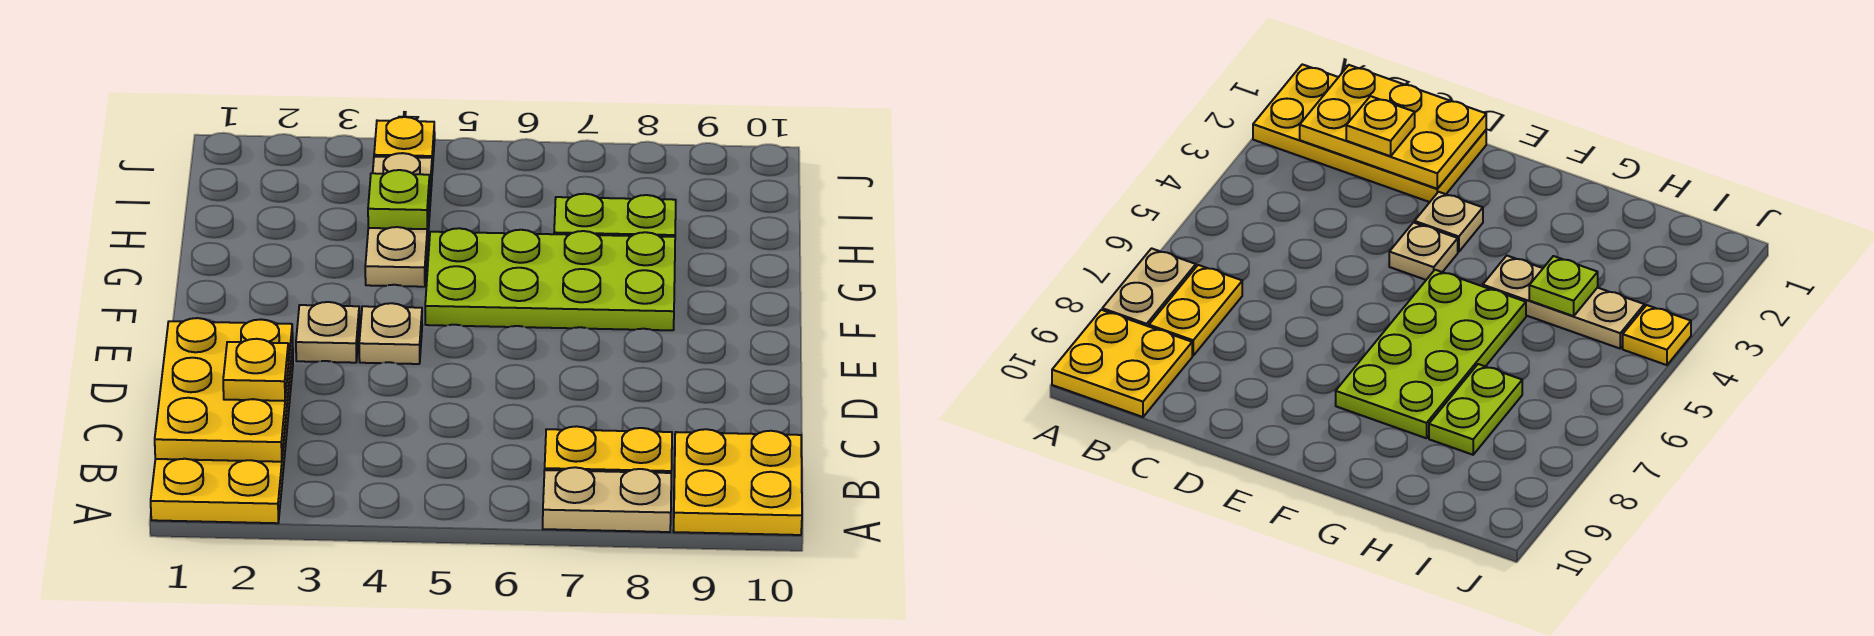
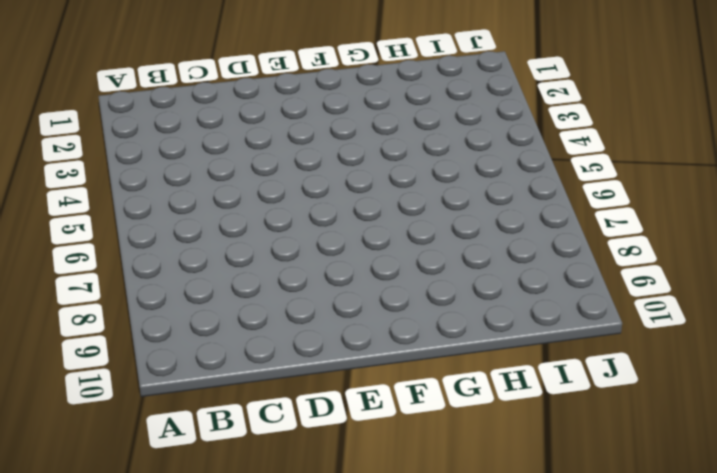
none -> yellow 2x4 plate [151,347,293,523]
none -> tan 1x2 plate [543,467,671,532]
none -> yellow 2x2 plate [673,429,802,535]

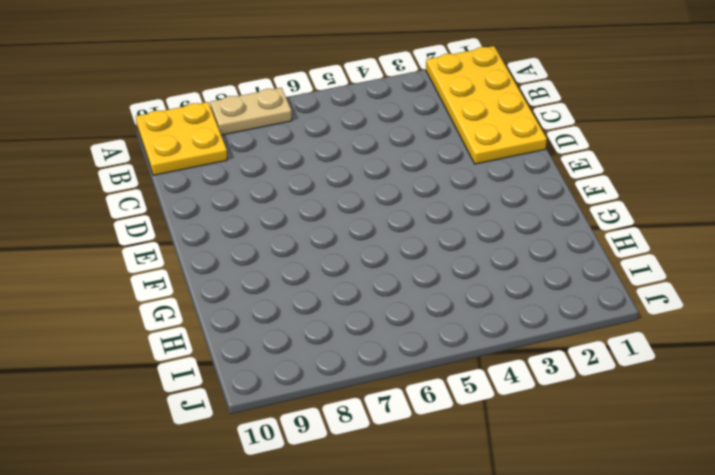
none -> yellow 1x2 plate [545,426,672,473]
none -> tan 1x1 plate [296,302,359,363]
none -> tan 1x1 plate [359,303,422,364]

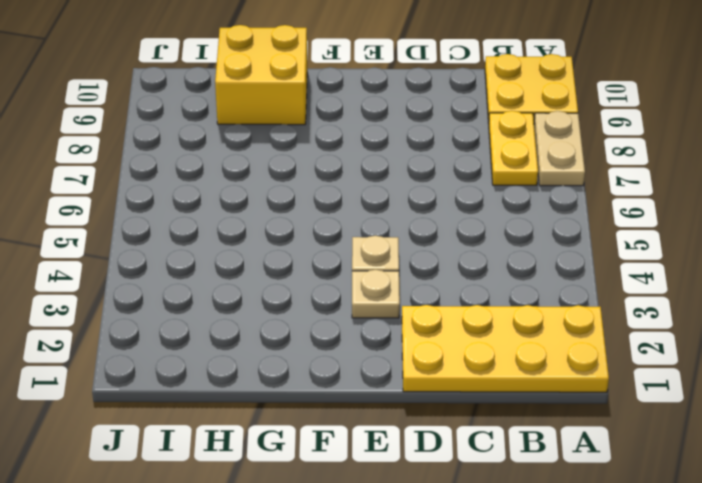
yellow 2x2 brick [215,25,307,125] -> none
none -> lime 2x4 plate [425,228,675,330]
none -> tan 1x3 plate [365,153,432,287]
none -> lime 1x2 plate [554,194,676,237]

